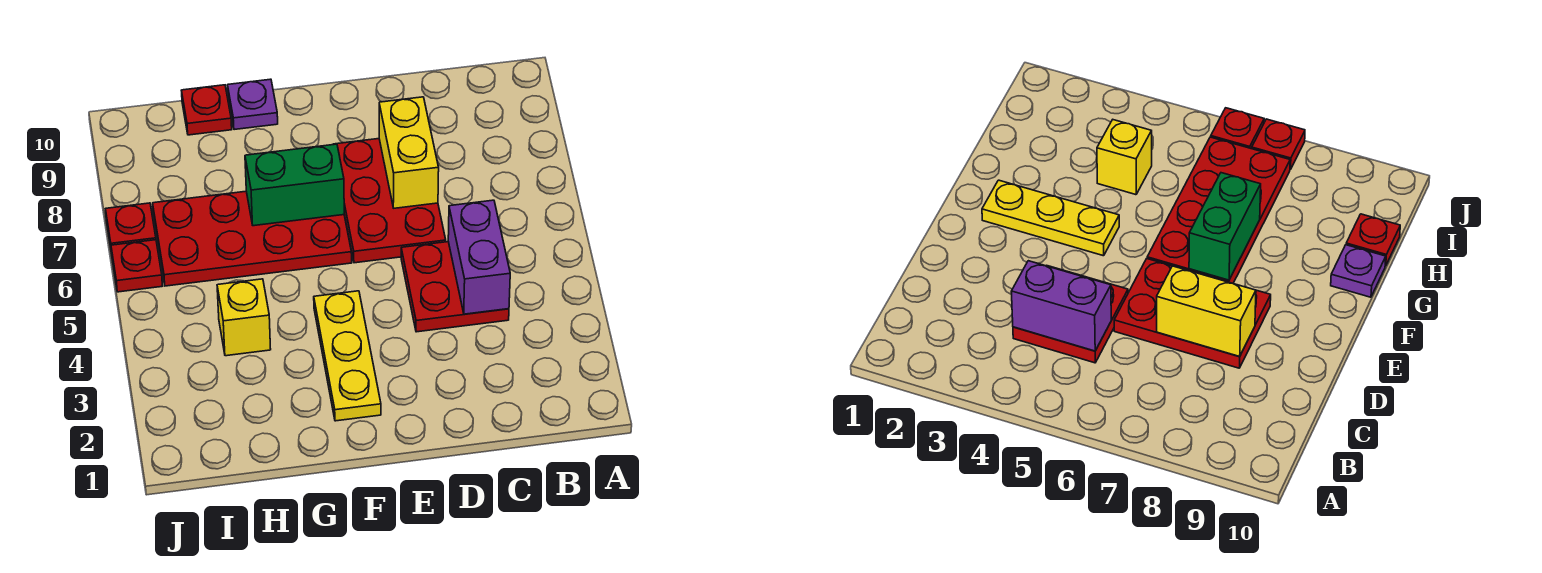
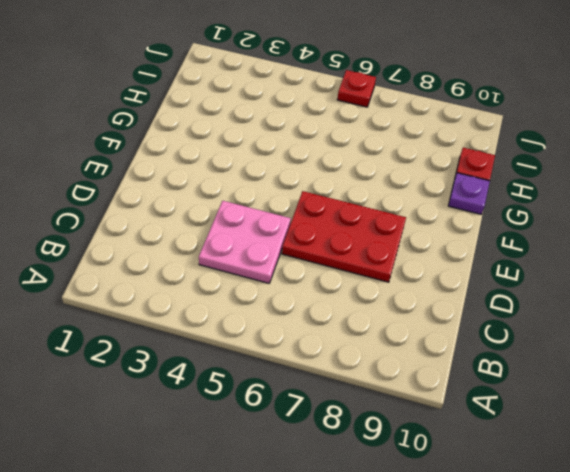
pink 2x2 plate [199,201,291,283] -> red 2x2 plate [401,242,509,332]
none -> yellow 1x3 plate [314,291,381,421]
none -> red 2x4 plate [153,191,352,286]
none -> yellow 1x1 brick [217,279,271,356]

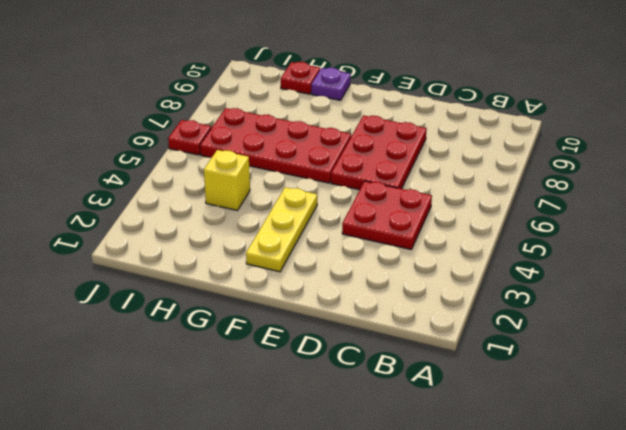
none -> red 1x1 plate [106,203,156,252]
none -> purple 1x2 brick [448,200,510,314]
none -> yellow 1x2 brick [379,97,439,208]

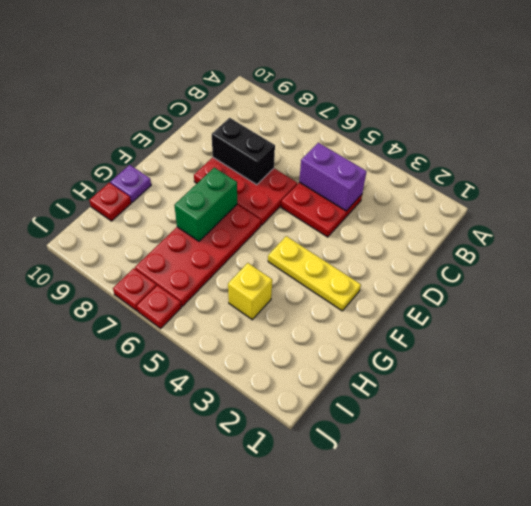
black 1x2 brick [212,118,275,185] -> yellow 1x2 brick [379,97,439,208]

